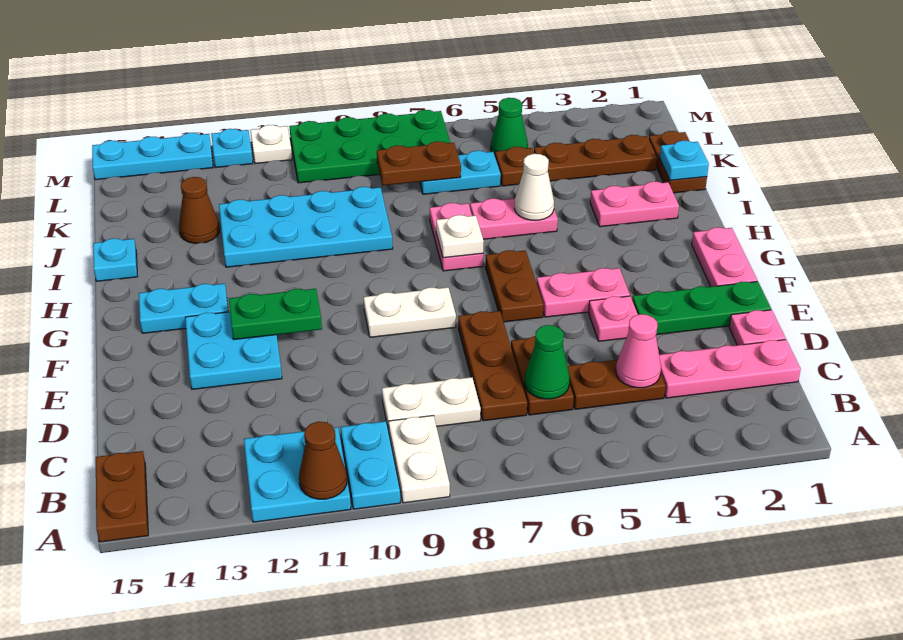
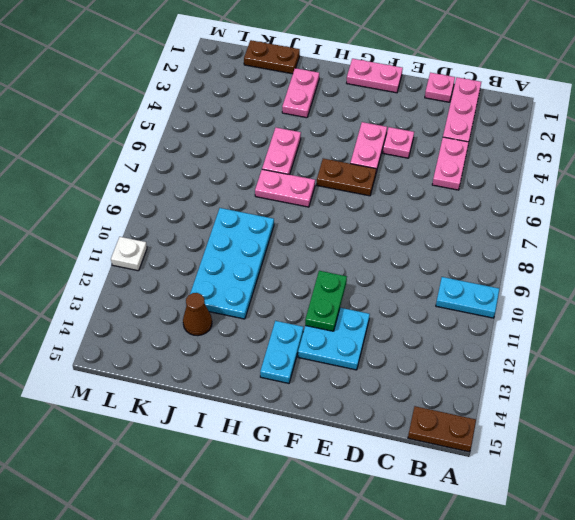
pink 1x2 plate [432,137,469,190] -> brown 1x2 plate [568,360,666,409]
none -> white 1x2 plate [389,415,450,503]
none -> cyan 2x2 plate [244,427,351,522]
none -> brown 1x2 plate [511,336,574,415]
none -> brown 1x3 plate [458,311,527,421]

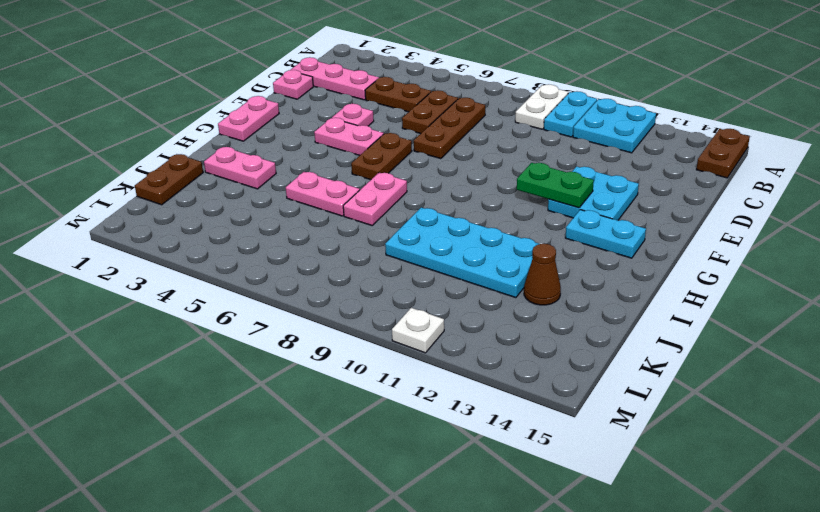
none -> white 1x2 plate [382,377,481,432]
none -> green 1x3 plate [632,281,771,335]
none -> white 1x2 plate [364,287,456,337]
none -> cyan 1x1 plate [93,239,137,281]

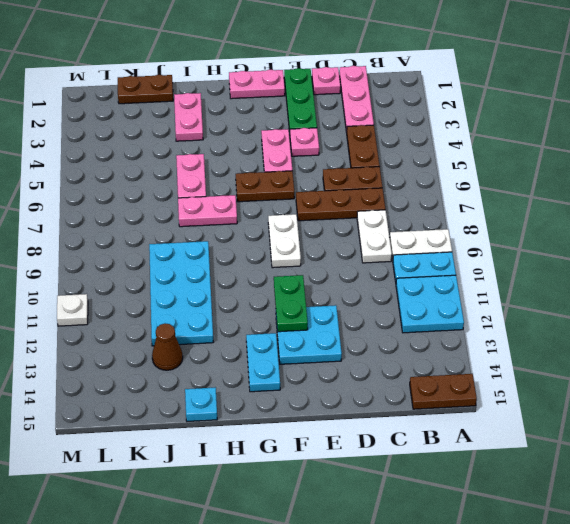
none -> brown 1x3 plate [534,135,657,181]
none -> brown 1x1 plate [495,147,534,186]
none -> cyan 1x2 plate [420,151,501,194]
none -> green 1x1 cone [491,98,528,155]

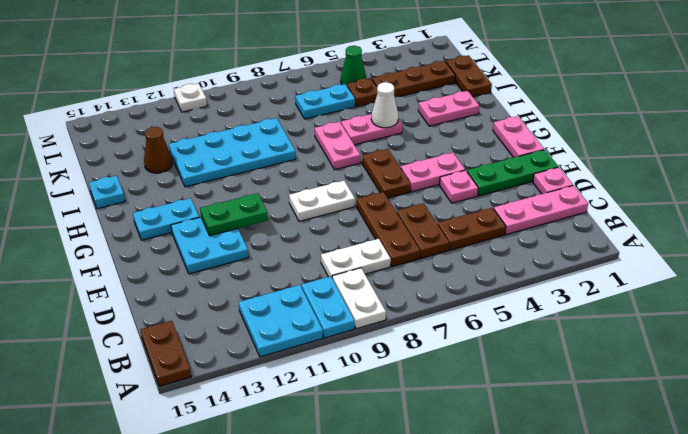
none -> green 2x4 plate [289,110,450,183]
none -> cyan 1x1 plate [211,129,253,168]
none -> cyan 1x3 plate [92,133,213,180]
none -> brown 1x1 cone [299,422,347,499]

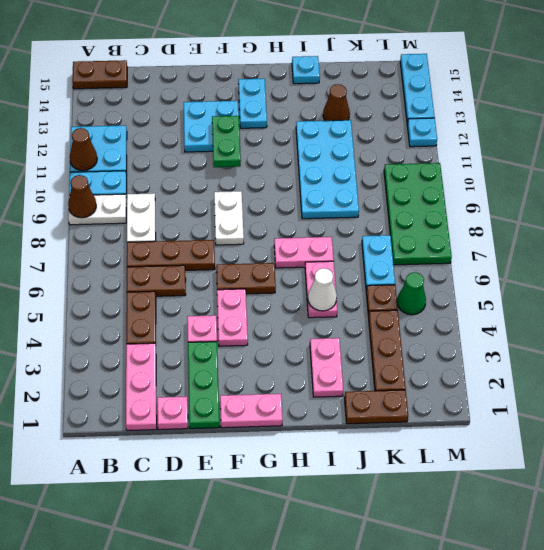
brown 1x1 cone [68,175,96,218] -> none
none -> white 1x1 plate [251,125,292,164]
none -> pink 1x1 cone [616,314,661,388]
none -> green 1x1 cone [525,325,570,399]
none -> white 1x1 plate [436,215,484,258]

